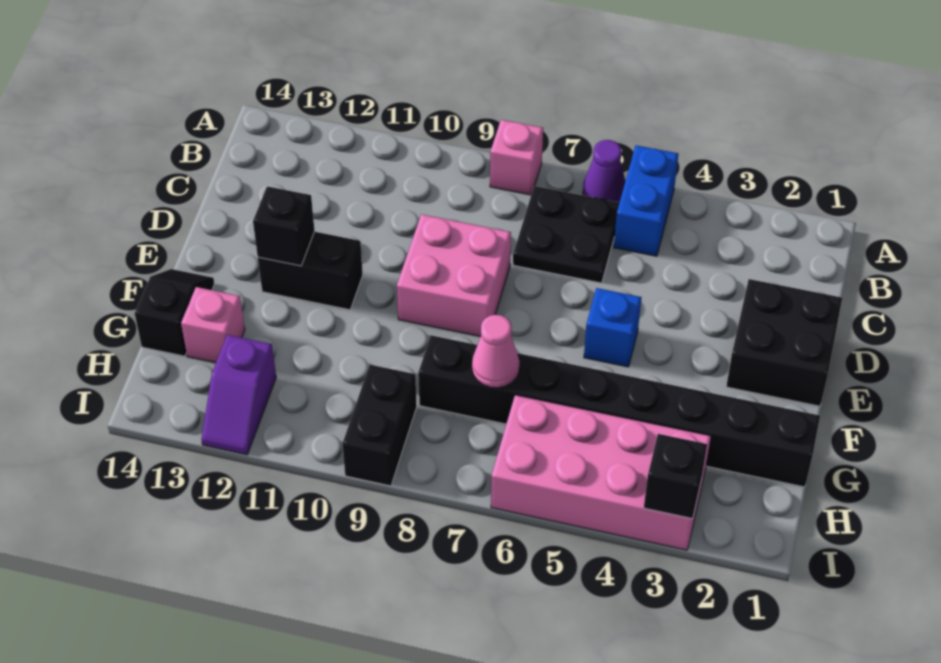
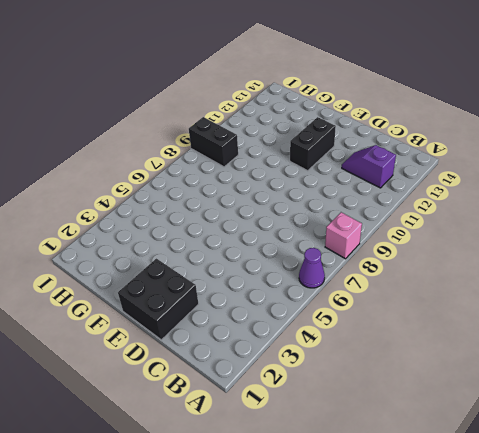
purple 1x2 slope [342,145,396,188] -> purple 1x2 slope moved to [201,335,276,455]
none -> blue 1x2 brick [614,145,678,256]
none -> black 2x2 plate [513,186,620,283]
none -> pink 2x2 brick [397,214,511,337]

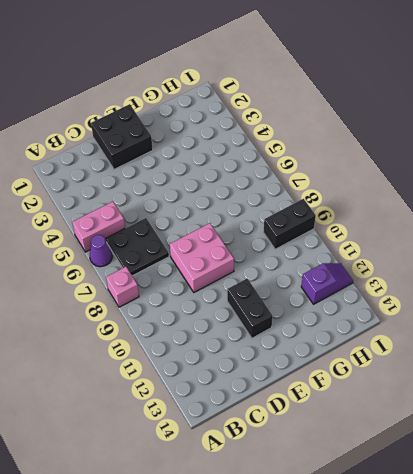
pink 1x2 brick [72,202,125,252] -> blue 1x2 brick [614,145,678,256]
none -> blue 1x1 brick [584,288,642,367]
none -> black 1x2 slope [135,269,214,356]
none -> black 1x8 brick [418,335,820,487]

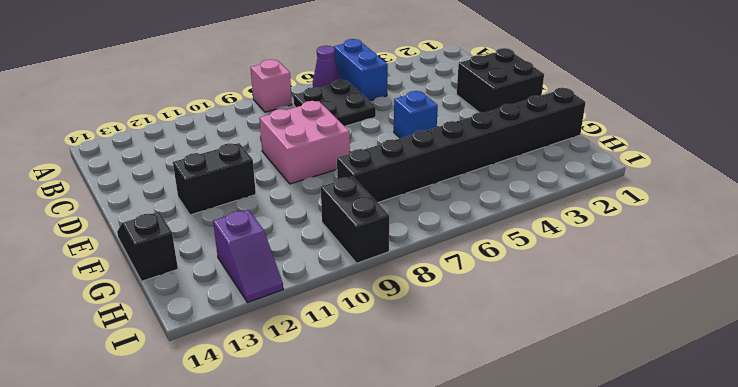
none -> pink 1x1 brick [181,287,245,363]
none -> pink 2x4 brick [491,395,711,550]
none -> black 1x1 brick [253,186,315,266]

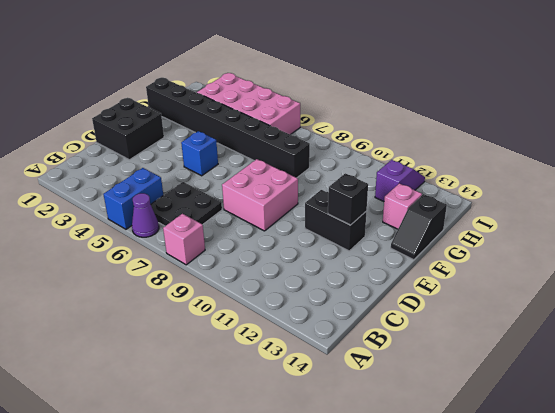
none -> black 1x2 brick [342,365,417,486]
none -> pink 1x1 cone [472,315,520,388]
none -> black 1x1 brick [644,434,707,519]

